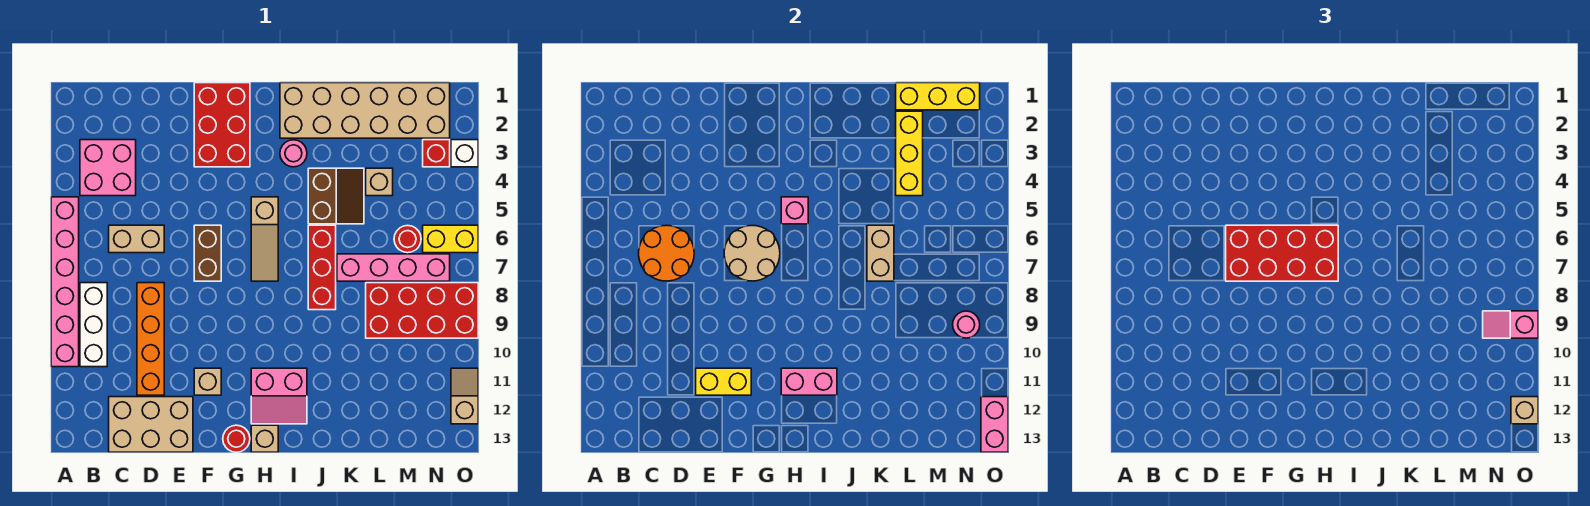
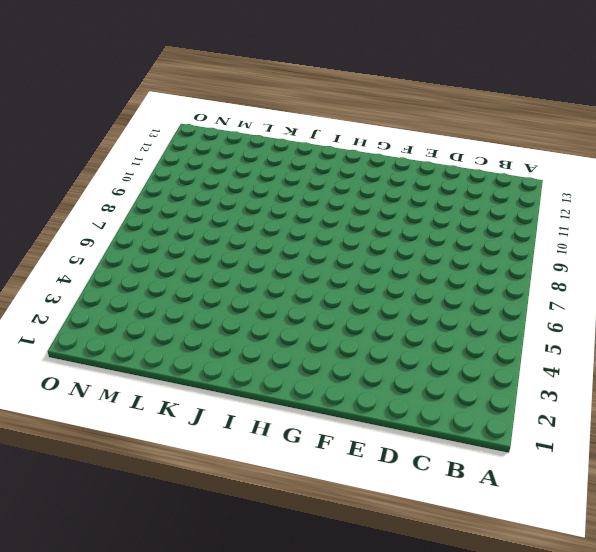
none -> pink 1x6 brick [51,197,79,367]
none -> pink 2x2 brick [80,140,136,196]
none -> white 1x3 brick [80,283,107,367]
none -> tan 1x2 brick [109,225,164,253]

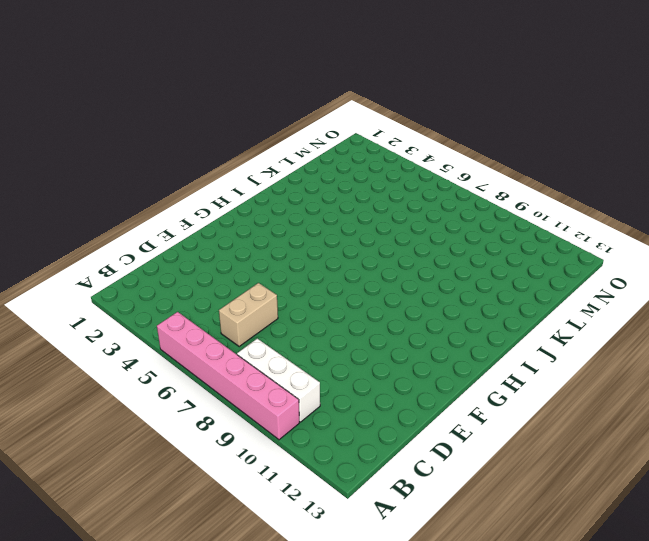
none -> pink 2x2 brick [80,140,136,196]
none -> tan 2x3 brick [109,397,193,452]
none -> orange 1x4 brick [137,283,164,395]
none -> red 2x3 brick [194,83,250,167]

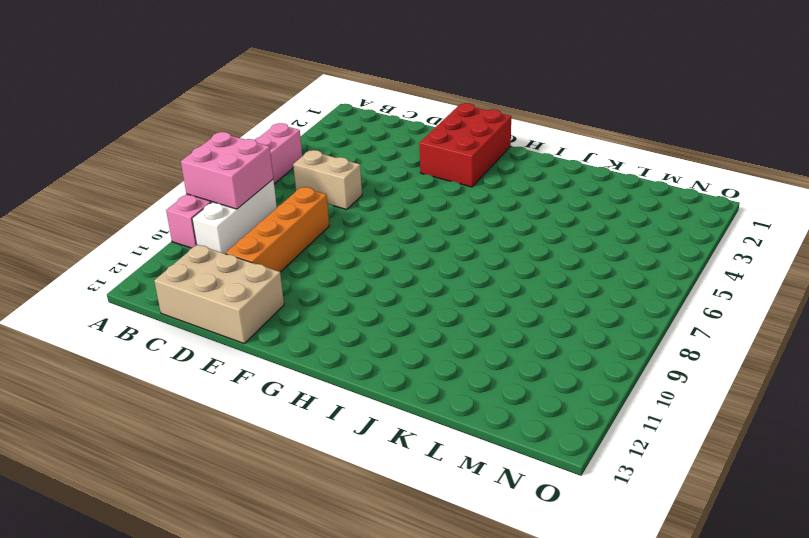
pink 2x2 brick [181,132,273,209] -> pink 2x2 brick moved to [80,140,136,196]
none -> brown 1x2 brick [194,225,221,281]
none -> tan 1x1 brick [194,368,221,395]
none -> red 1x1 round brick [223,425,250,452]
none -> tan 1x3 slope [251,197,278,281]

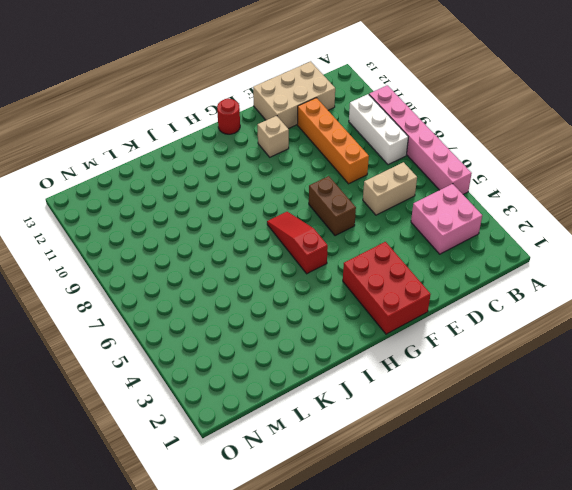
red 1x3 slope [267,212,328,274] -> tan 1x3 slope [251,197,278,281]
none -> pink 2x2 slope [251,368,307,424]
none -> tan 1x1 brick [251,425,278,452]
none -> tan 2x6 brick [280,83,450,138]
none -> pink 1x1 round brick [280,140,307,167]

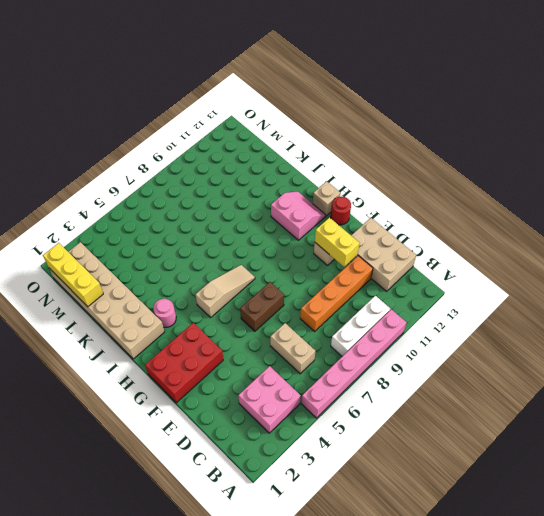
none -> brown 2x2 slope [308,168,364,224]
none -> red 1x3 brick [308,225,336,310]
none -> pink 1x4 brick [337,254,450,281]
none -> tan 1x1 brick [366,168,393,196]

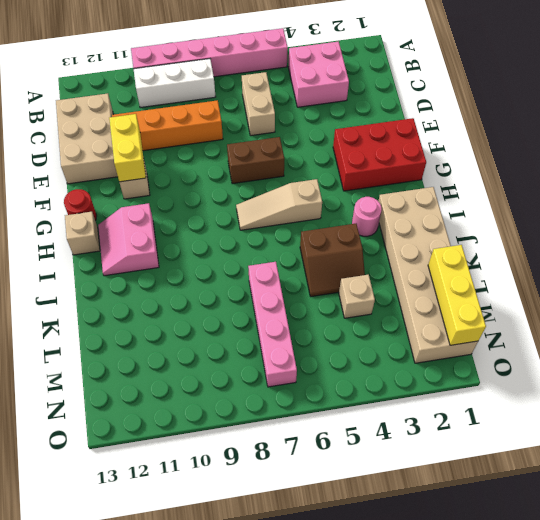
none -> red 1x3 brick [308,225,336,310]
none -> red 2x4 brick [366,283,478,338]
none -> red 1x1 round brick [394,225,421,253]
none -> red 1x1 brick [423,140,450,167]

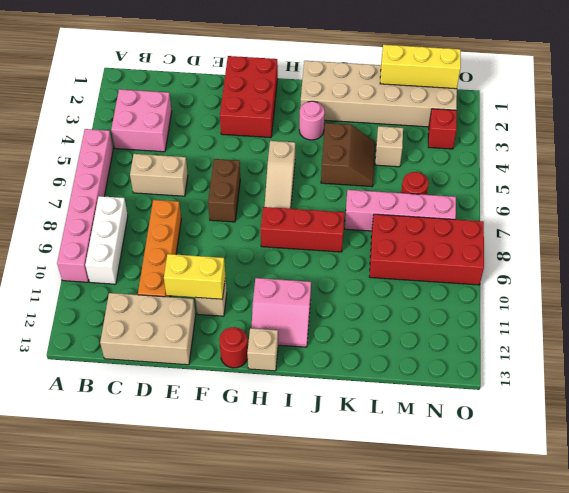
red 1x3 brick [261,207,344,252] -> red 1x3 brick turned to [308,225,336,310]
none -> yellow 1x2 brick [423,225,478,253]
none -> white 1x1 brick [451,140,478,167]
none -> tan 1x2 slope [451,368,478,424]
none -> orange 2x2 round brick [639,225,694,281]

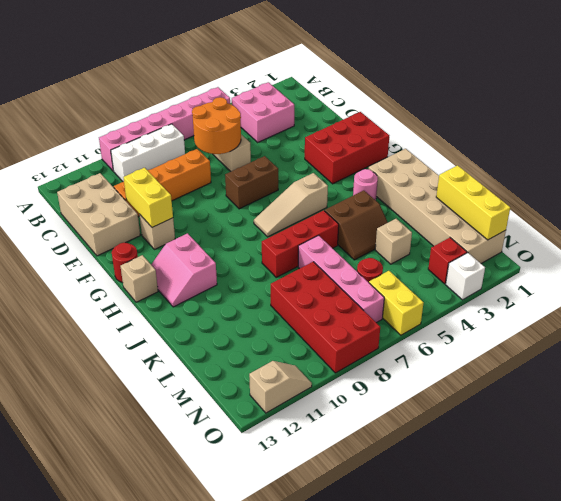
none -> tan 2x2 round brick [724,225,780,281]
none -> pink 1x1 brick [781,197,808,224]
none -> pink 1x2 brick [781,368,837,395]
none -> tan 1x2 brick [867,225,894,281]

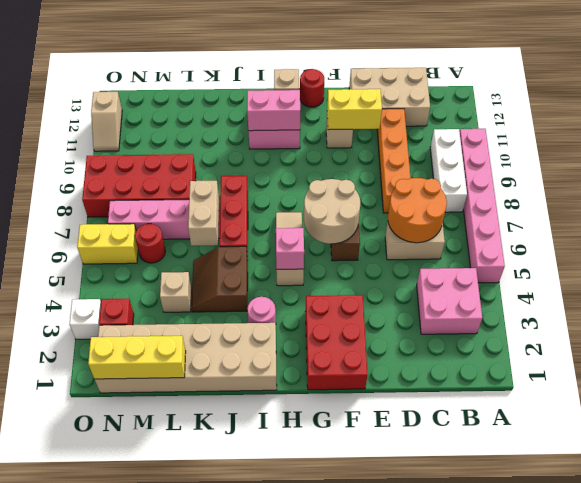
none -> yellow 1x3 brick [896,111,923,196]
none -> pink 1x1 round brick [953,311,980,338]
none -> pink 1x2 brick [981,397,1008,452]
none -> red 2x4 brick [1226,225,1338,281]

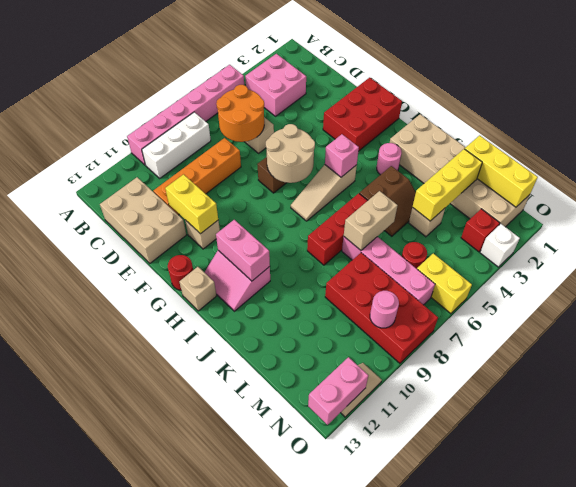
none -> red 2x4 brick [1226,225,1338,281]
none -> pink 1x2 slope [1483,311,1538,338]
none -> tan 1x1 brick [1511,397,1538,424]

